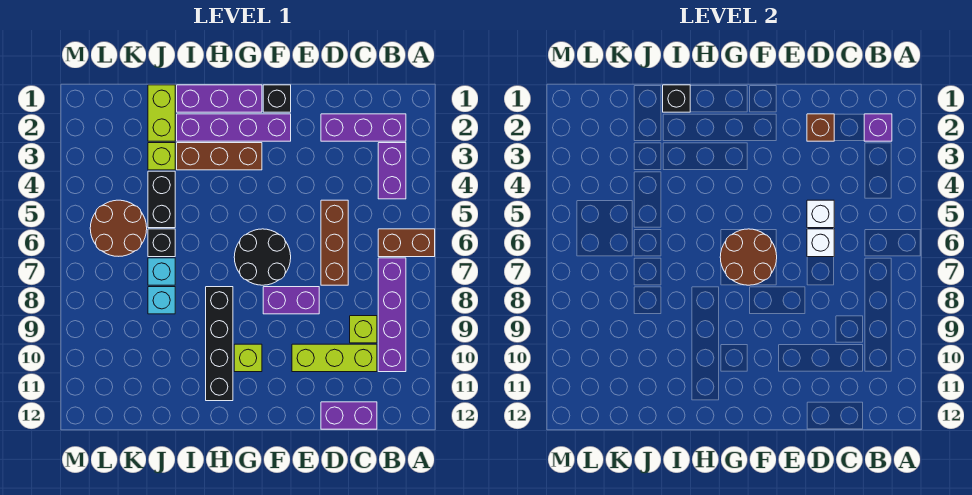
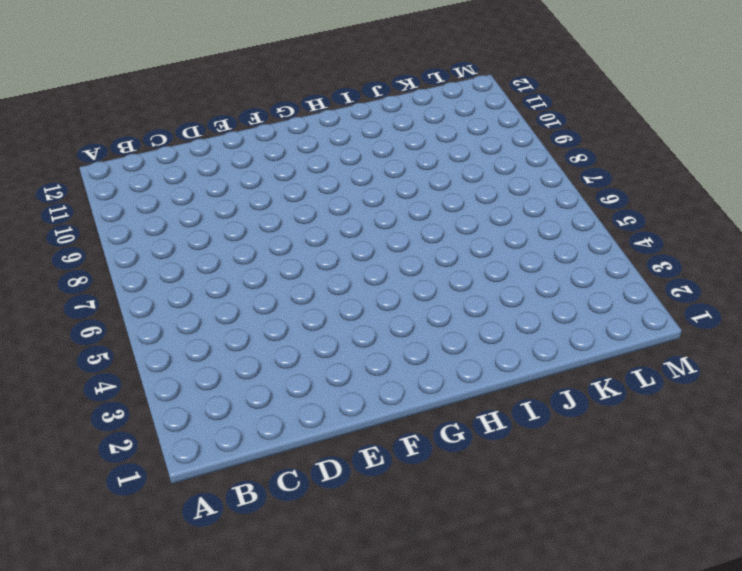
none -> brown 1x2 brick [378,229,435,257]
none -> purple 1x3 brick [321,114,406,141]
none -> purple 1x2 brick [378,143,406,199]

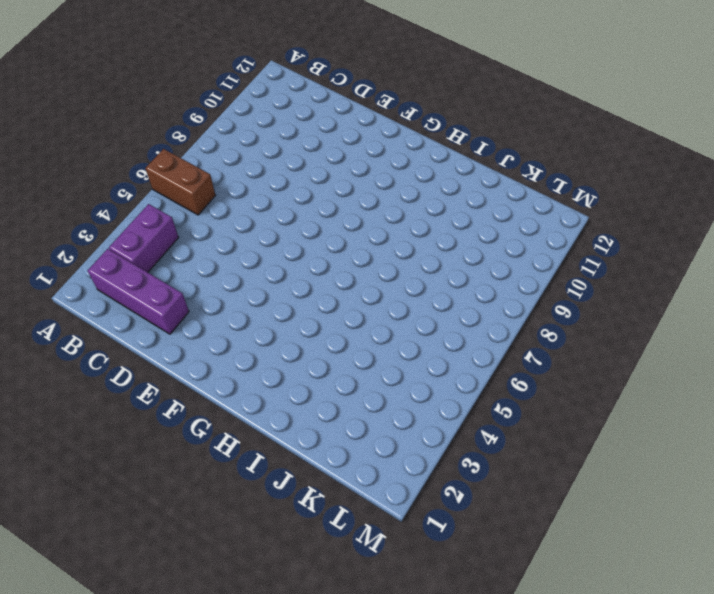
none -> purple 1x4 brick [378,258,406,372]
none -> lime 1x1 brick [350,316,377,343]
none -> lime 1x3 brick [292,344,377,372]

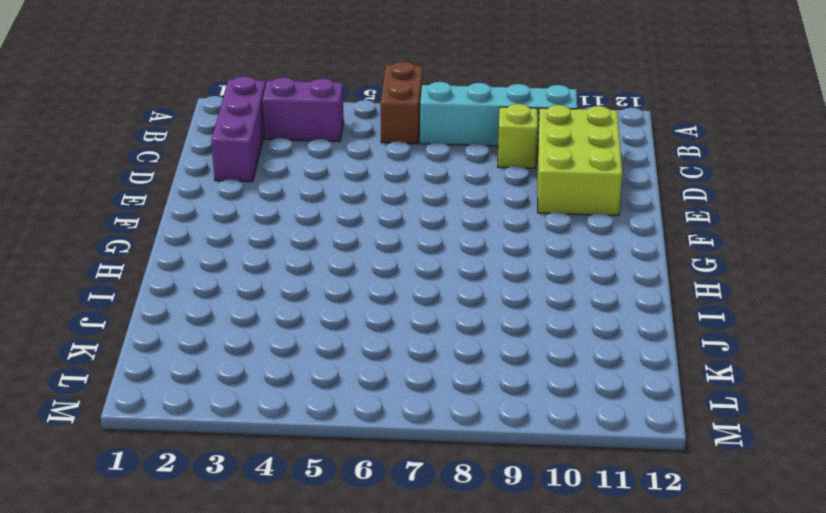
cyan 1x4 brick [420,82,577,146] -> purple 1x4 brick [378,258,406,372]
lime 2x3 brick [537,105,622,216] -> lime 1x3 brick [292,344,377,372]
none -> purple 1x2 brick [321,402,377,429]
none -> brown 1x3 brick [321,200,348,285]
none -> purple 1x2 brick [263,287,319,314]

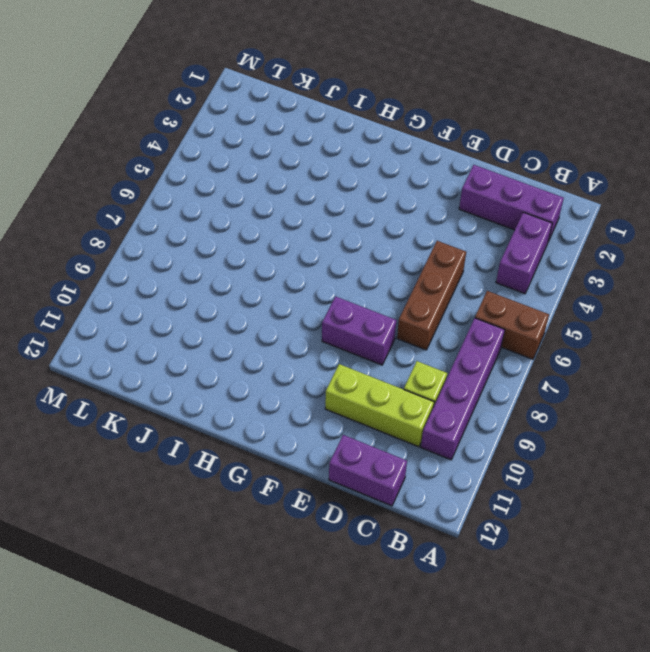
none -> black 1x1 brick [263,85,291,112]
none -> purple 1x4 brick [177,114,291,141]
none -> black 2x2 round brick [234,229,291,285]

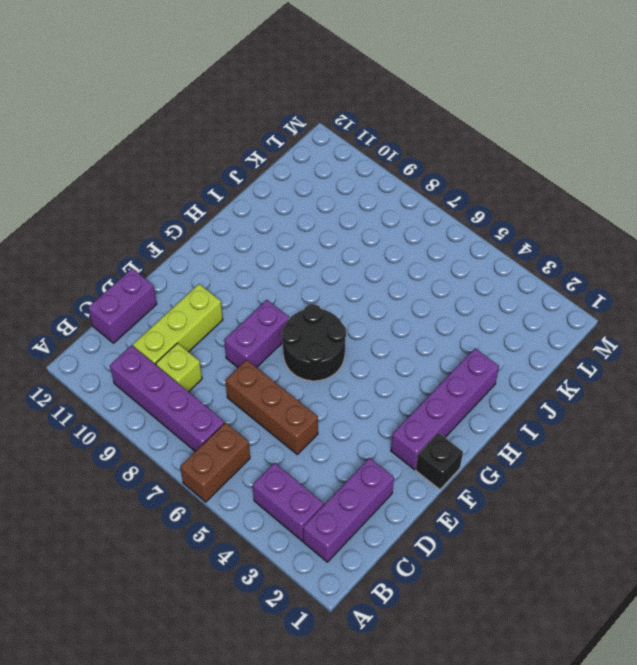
none -> purple 1x3 brick [177,85,262,112]
none -> brown 1x3 brick [177,143,262,170]
none -> lime 1x1 brick [234,344,262,372]

